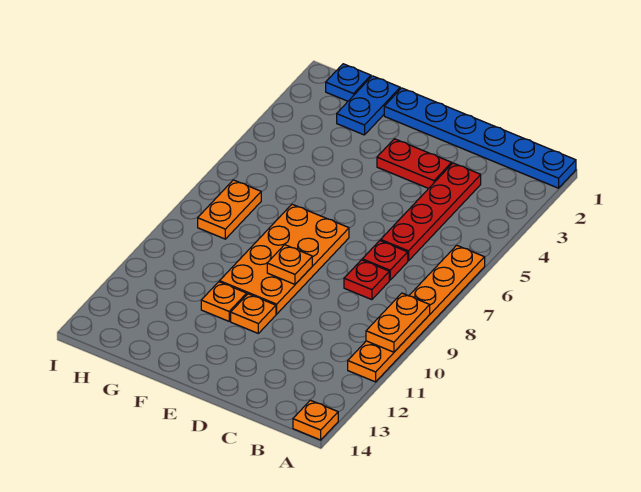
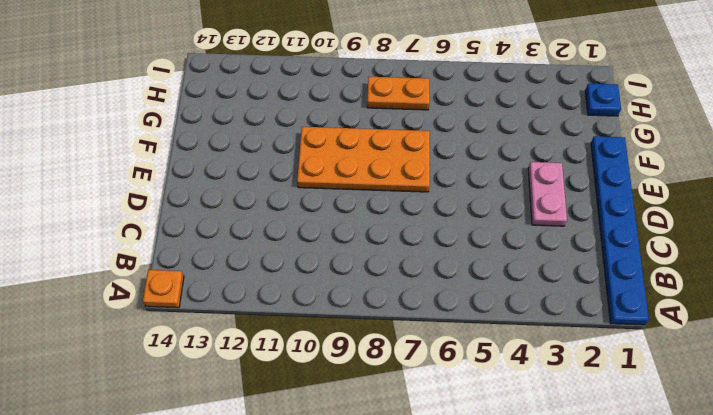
pink 1x2 plate [528,162,567,226] -> red 1x2 plate [377,139,452,189]
none -> orange 1x6 plate [348,245,485,382]
none -> red 1x4 plate [381,163,481,261]
none -> red 1x1 plate [362,241,408,280]

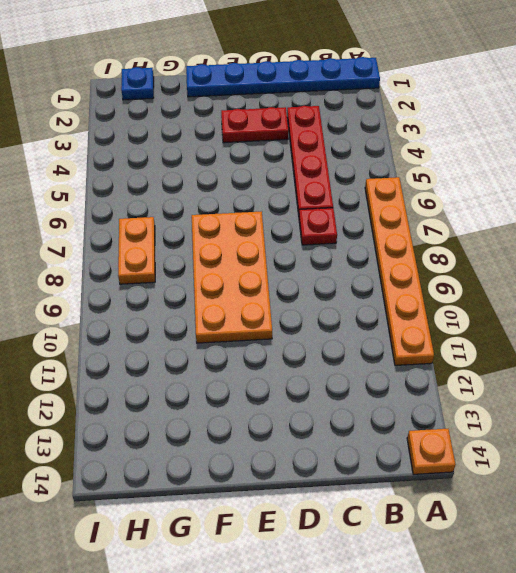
none -> red 1x1 plate [344,260,389,300]
none -> orange 1x1 plate [231,294,276,333]
none -> orange 1x1 plate [201,282,247,321]

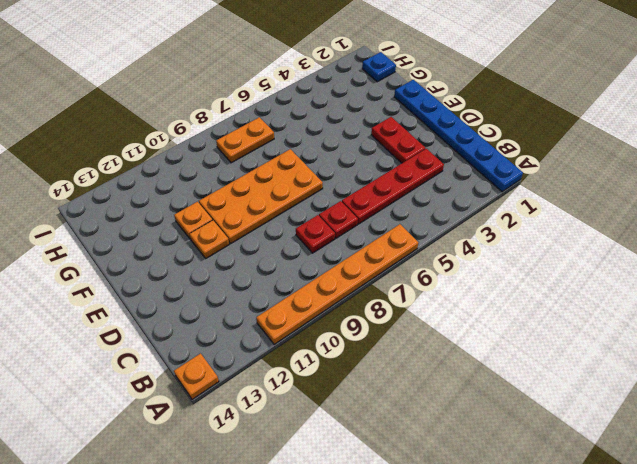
none -> blue 1x2 plate [337,76,400,135]
none -> orange 1x2 plate [366,293,430,352]
none -> orange 1x1 plate [267,245,312,284]

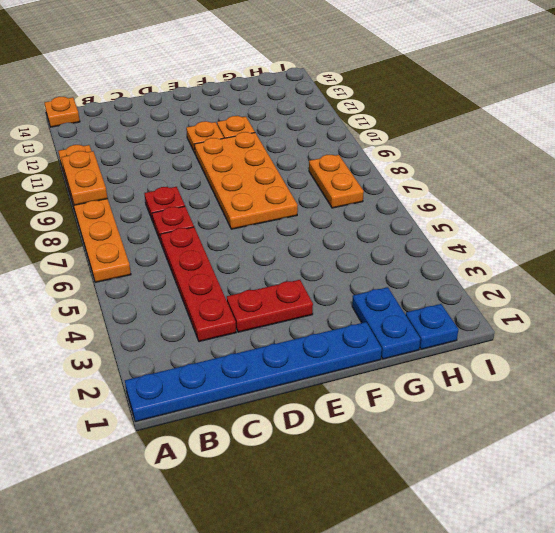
none -> orange 1x1 plate [267,245,312,284]

